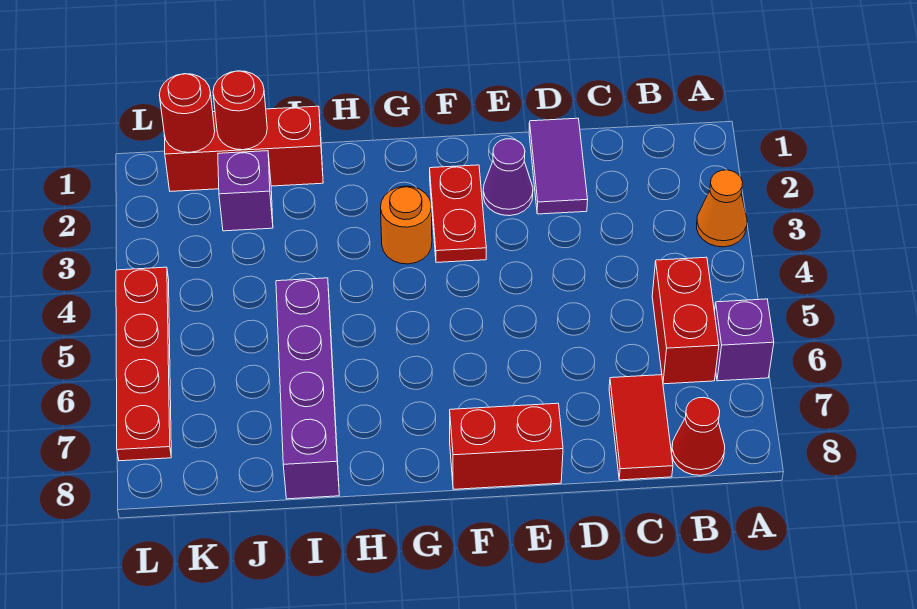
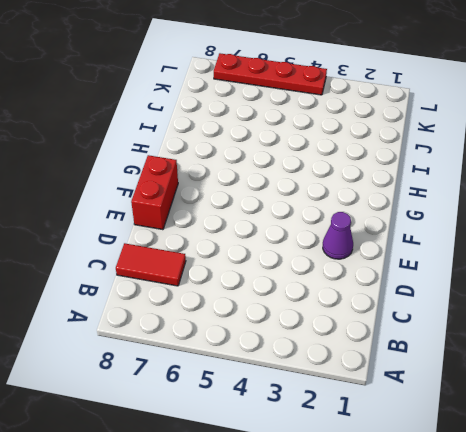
none -> orange 1x1 cone [697,170,747,247]
none -> purple 1x1 brick [714,299,774,381]
none -> red 1x2 brick [652,257,719,384]

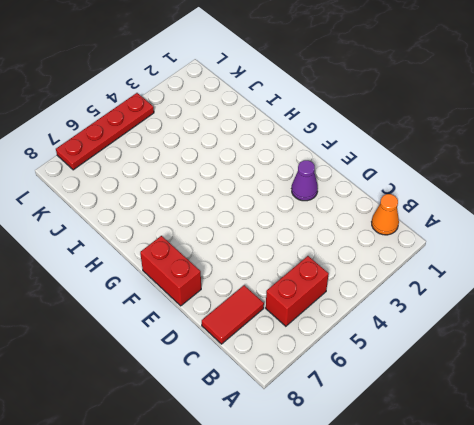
orange 1x1 cone [372,194,399,235] -> orange 1x1 cone moved to [697,170,747,247]
none -> purple 1x1 brick [714,299,774,381]
none -> red 1x1 cone [672,397,725,475]
none -> purple 1x2 tile [529,118,588,214]

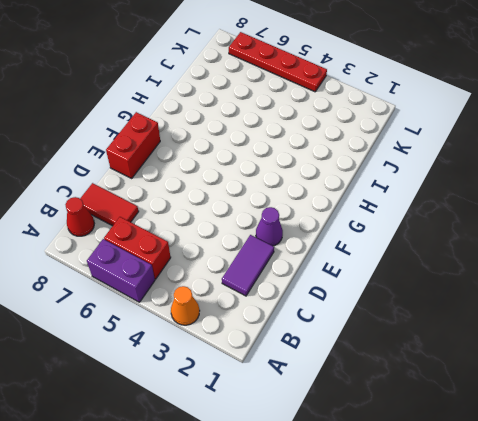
purple 1x2 brick [87,239,155,302] -> purple 1x1 brick [714,299,774,381]
purple 1x2 tile [222,235,274,296] -> purple 1x2 tile turned to [529,118,588,214]
none -> red 1x2 plate [430,165,486,263]
none -> orange 1x1 round brick [381,186,432,264]
none -> red 1x3 brick [164,106,323,191]

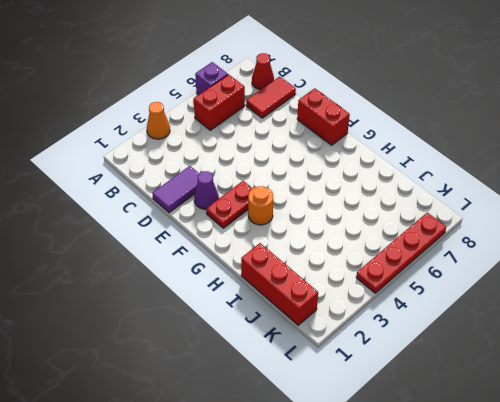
none -> purple 1x4 brick [276,278,339,499]
none -> purple 1x1 brick [218,151,273,231]
none -> red 1x1 round brick [213,71,267,150]

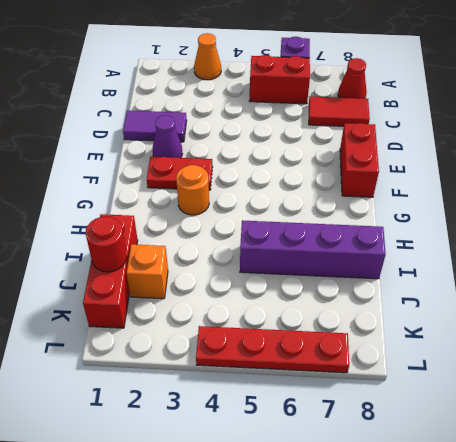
orange 1x1 brick [126,244,168,299] -> purple 1x1 brick [218,151,273,231]
none -> red 1x1 round brick [159,74,215,152]

